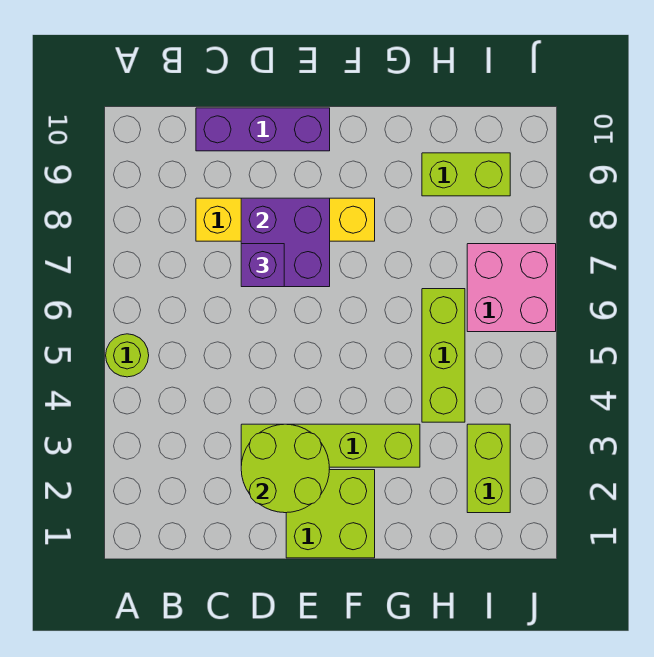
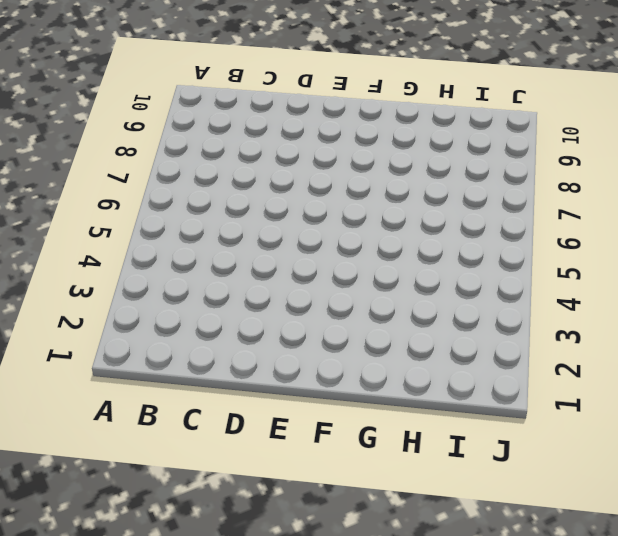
none -> lime 1x1 round brick [106,334,149,377]
none -> yellow 1x4 brick [196,198,375,241]
none -> purple 1x3 brick [196,108,330,151]

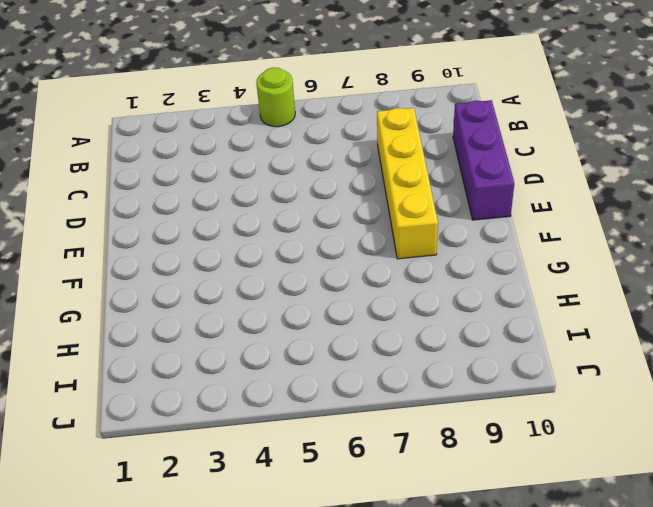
none -> lime 1x4 brick [241,424,420,467]
none -> lime 2x2 brick [286,470,375,558]
none -> lime 1x3 brick [422,289,465,422]

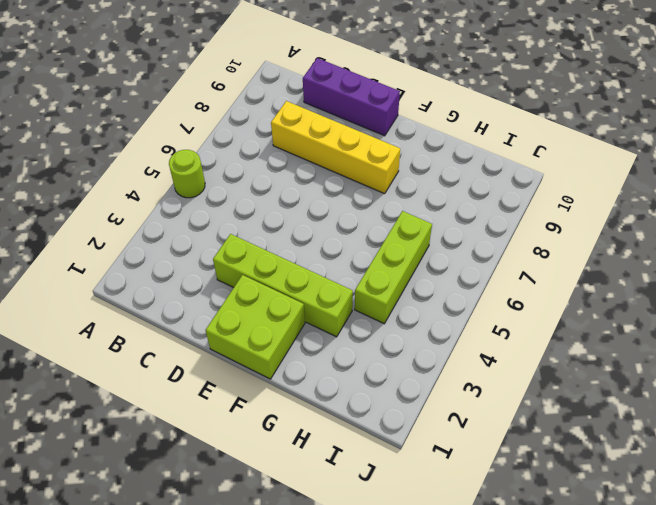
none -> lime 1x2 brick [422,153,510,196]
none -> lime 1x2 brick [467,424,510,513]
none -> pink 2x2 brick [467,244,556,332]

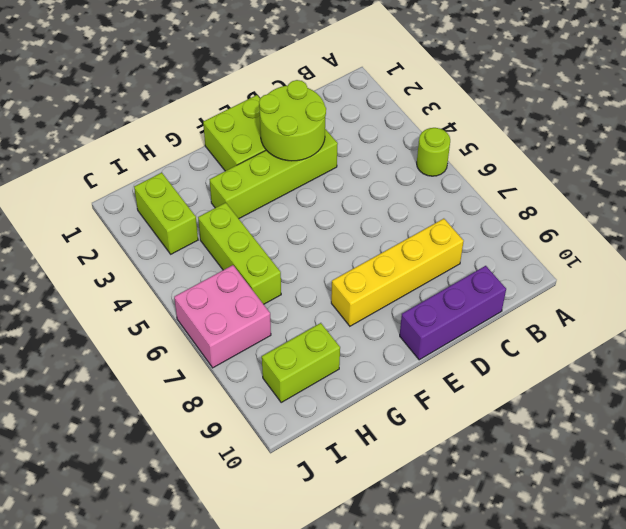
none -> purple 2x2 brick [241,198,330,287]
none -> purple 1x1 brick [241,244,284,287]

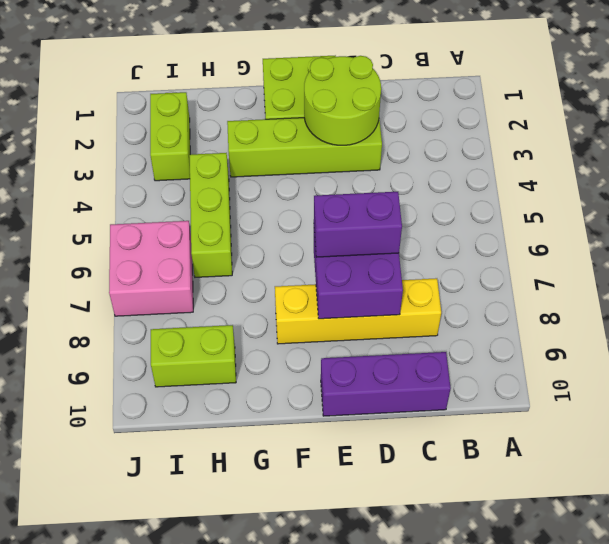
purple 1x2 brick [314,192,402,257] -> purple 1x1 brick [241,244,284,287]
none -> lime 1x1 round brick [106,334,149,377]

